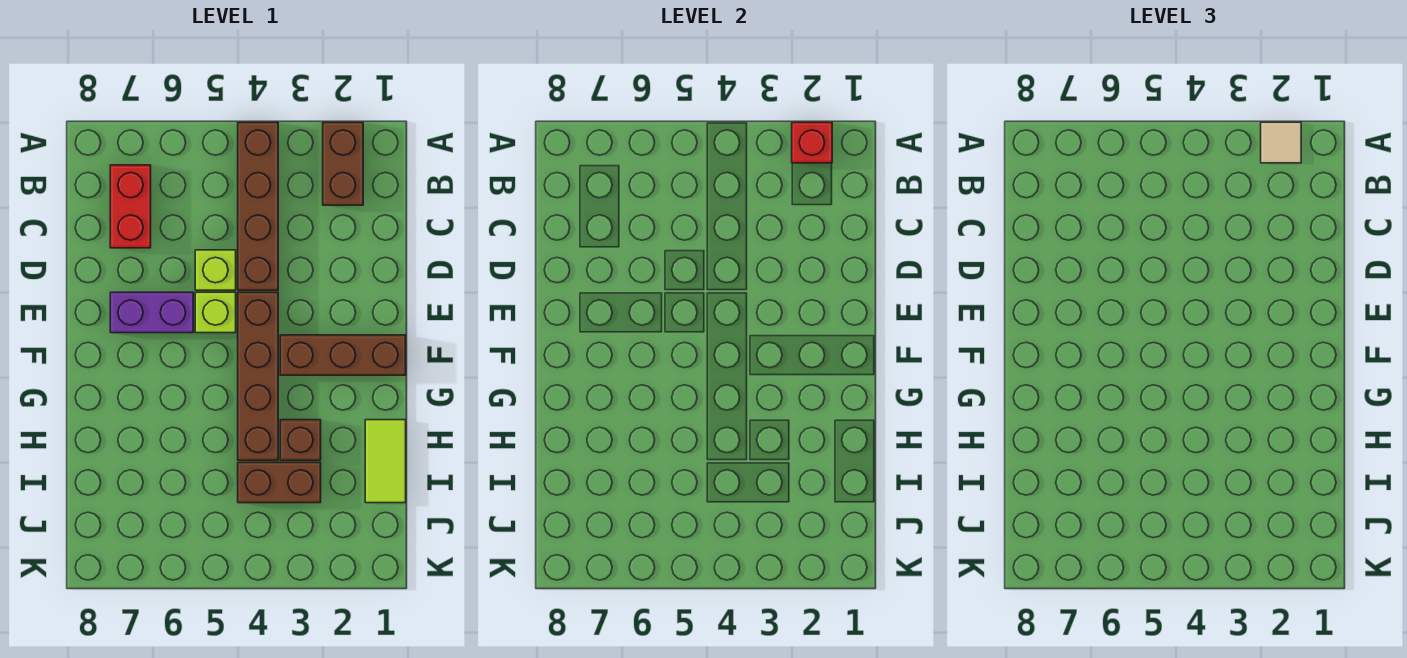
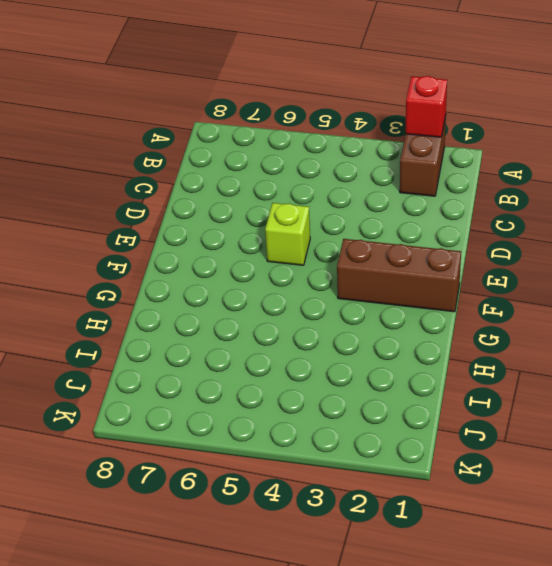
none -> brown 1x4 brick [238,122,278,290]
none -> red 1x2 brick [110,165,151,248]
none -> lime 1x1 brick [195,250,236,290]

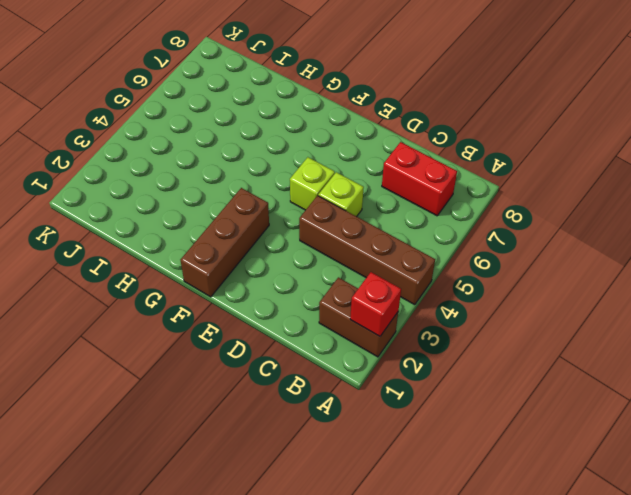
none -> brown 1x4 brick [238,292,278,460]
none -> purple 1x2 brick [110,292,193,333]
none -> lime 1x2 tile [365,420,406,503]

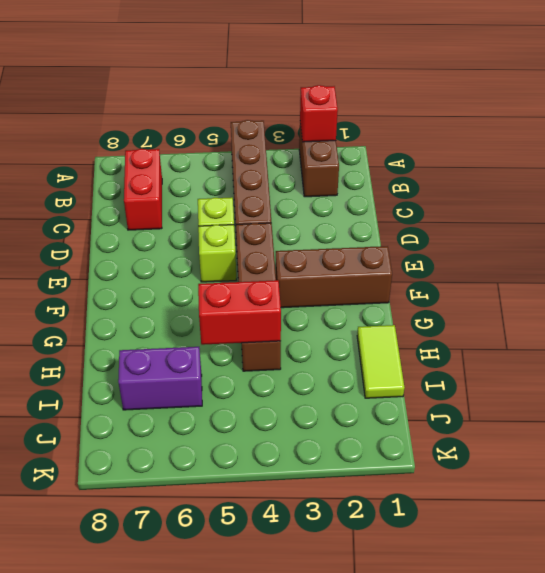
red 1x2 brick [198,280,281,345] -> none
purple 1x2 brick [118,347,202,410] -> purple 1x2 brick moved to [110,292,193,333]
none -> brown 1x1 brick [280,420,321,460]
none -> brown 1x2 brick [238,462,321,503]
none -> tan 1x1 tile [1261,122,1301,163]

